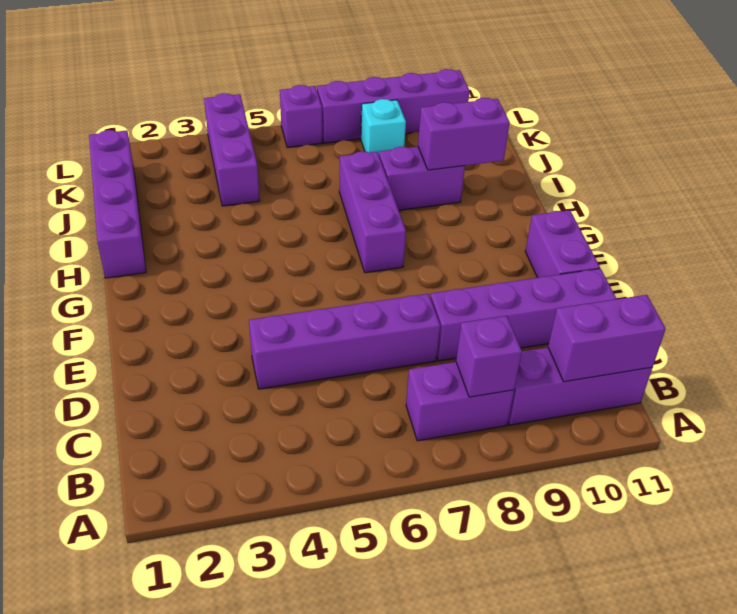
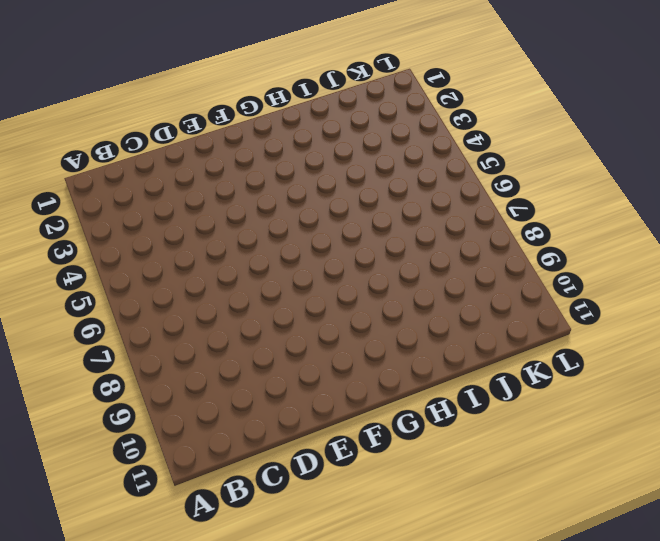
none -> purple 1x2 brick [406,362,514,441]
none -> purple 1x3 brick [508,348,652,425]
none -> purple 1x4 brick [249,294,440,389]

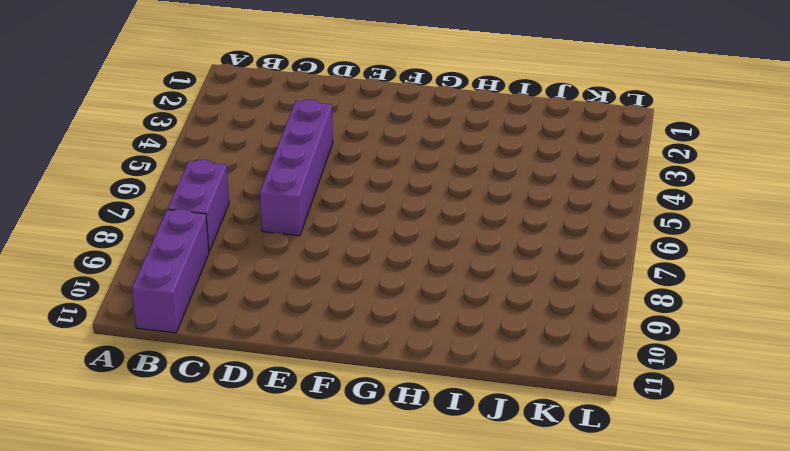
none -> purple 1x4 brick [430,269,616,361]
none -> purple 1x2 brick [525,210,600,278]
none -> purple 1x3 brick [339,151,406,273]

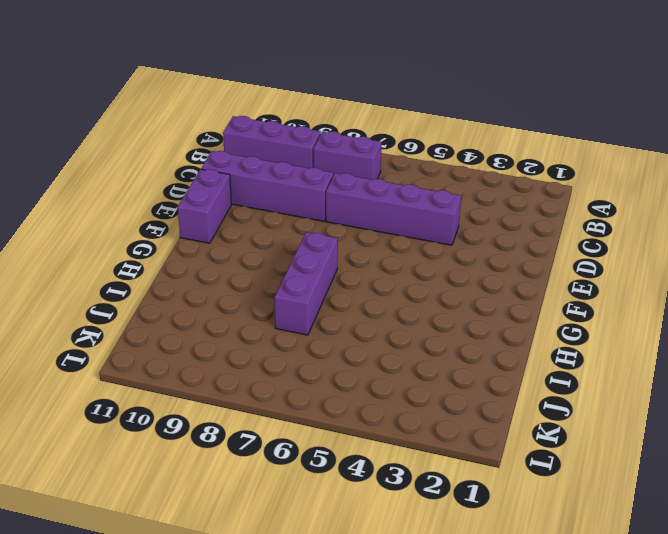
none -> purple 1x4 brick [89,130,146,278]
none -> purple 1x2 brick [379,147,465,210]
none -> purple 1x3 brick [204,93,260,206]

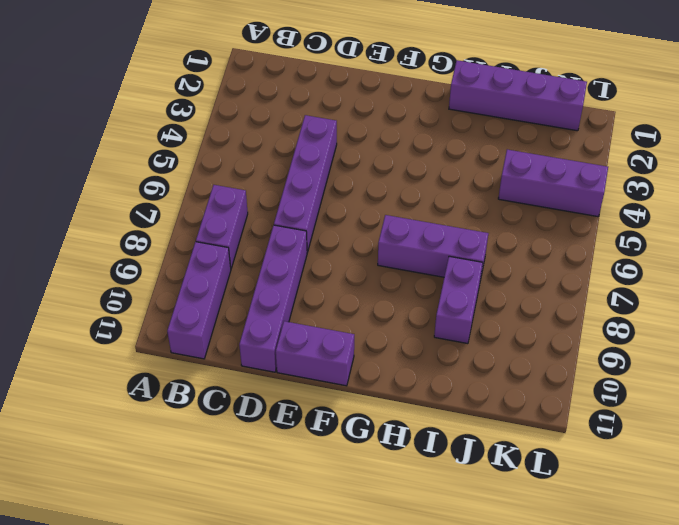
none -> cyan 1x1 brick [361,99,406,155]
none -> purple 1x1 brick [280,85,322,148]
none -> purple 1x4 brick [317,69,470,143]

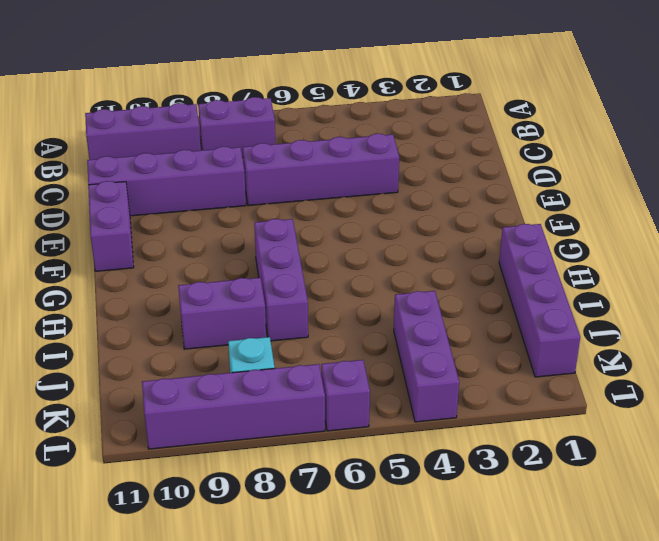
none -> purple 1x1 brick [456,316,522,397]
none -> purple 1x2 brick [548,295,666,382]
none -> purple 1x2 brick [418,98,510,170]

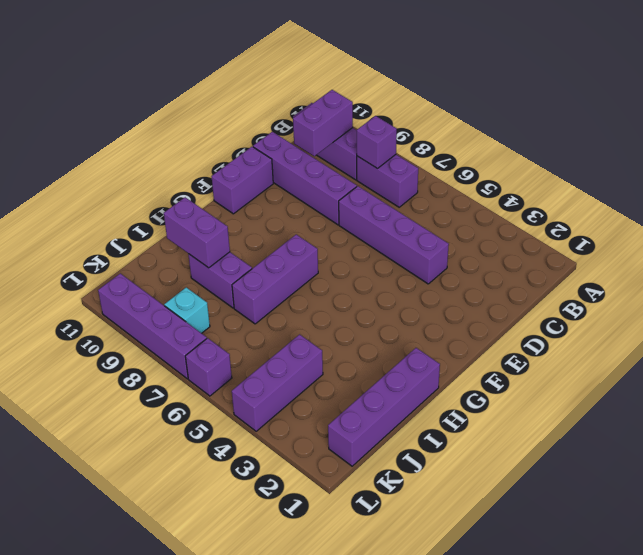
purple 1x2 brick [293,90,353,156] -> purple 1x2 brick turned to [548,295,666,382]

